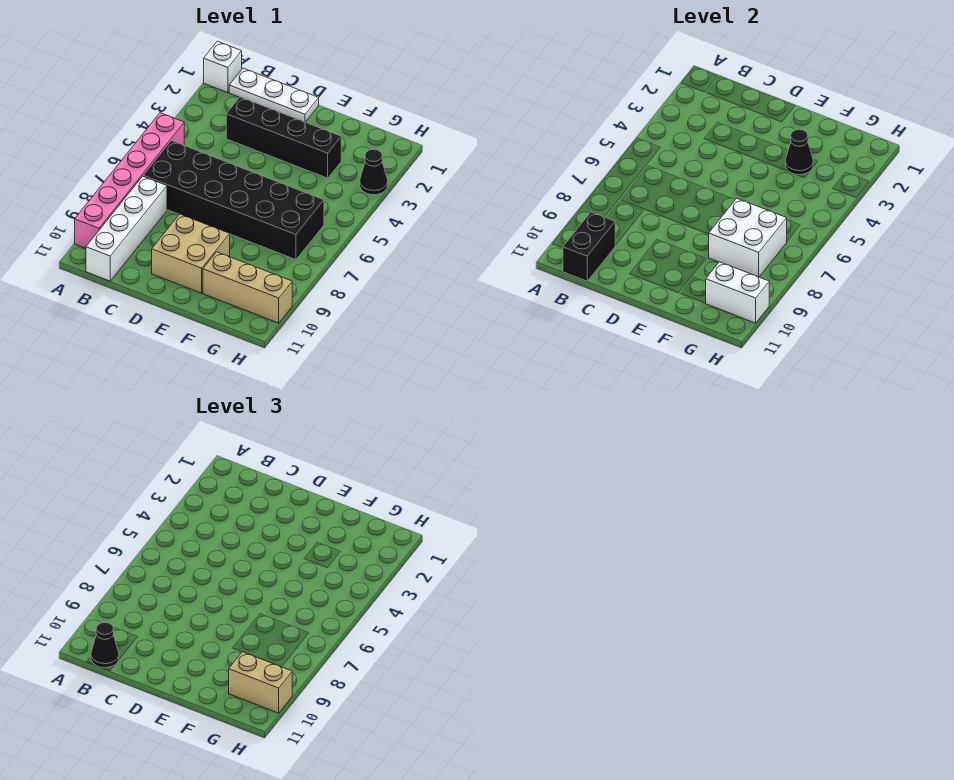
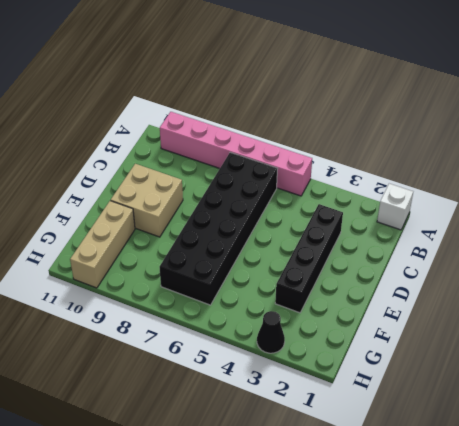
none -> white 1x3 plate [229,68,319,122]
none -> white 1x4 brick [86,176,167,281]
none -> black 1x2 brick [563,212,615,281]

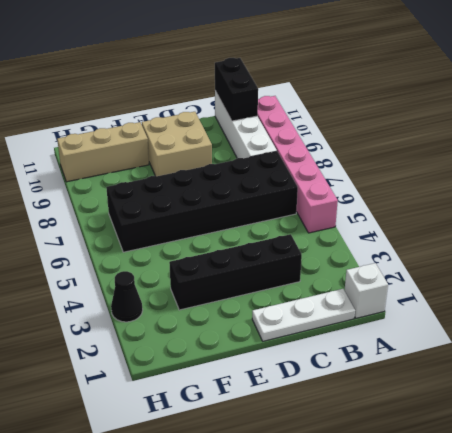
none -> black 1x1 cone [785,129,813,175]
none -> white 2x2 brick [709,198,787,277]
none -> white 1x2 brick [706,262,769,323]

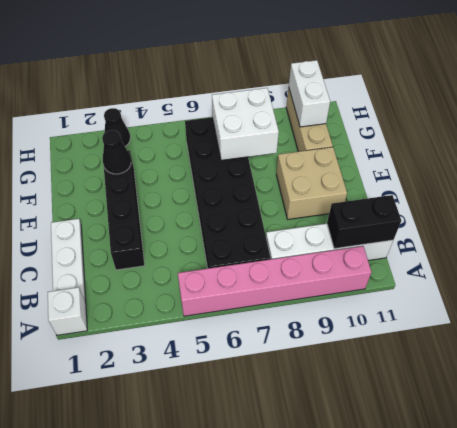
none -> black 1x1 cone [91,622,119,668]
none -> tan 1x2 brick [229,652,292,713]

